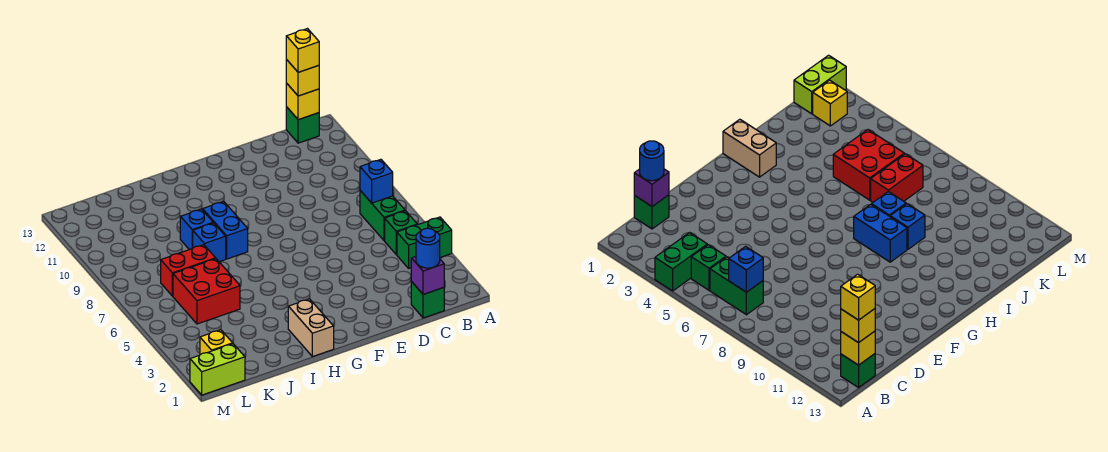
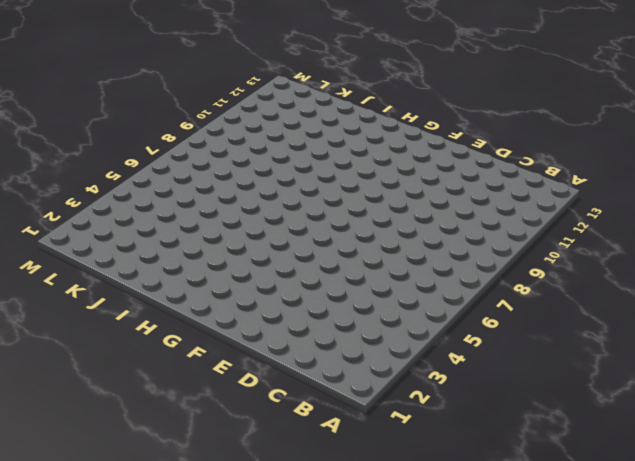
none -> green 1x2 brick [397,217,452,268]
none -> green 1x1 brick [385,211,417,255]
none -> green 1x2 brick [360,191,405,241]

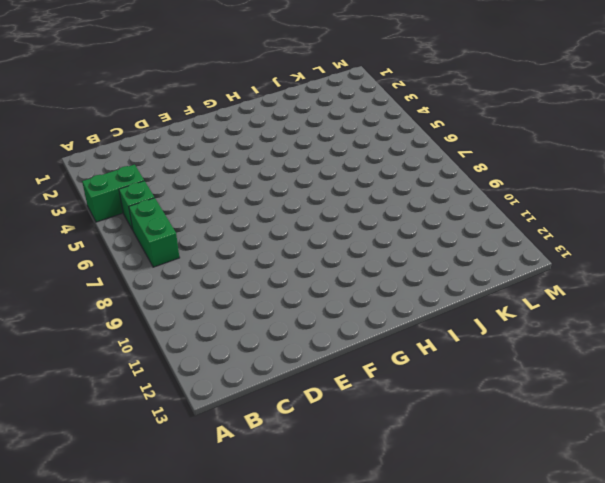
none -> green 1x1 brick [286,107,319,143]
none -> green 1x1 brick [411,282,444,318]
none -> tan 1x2 brick [288,299,334,357]

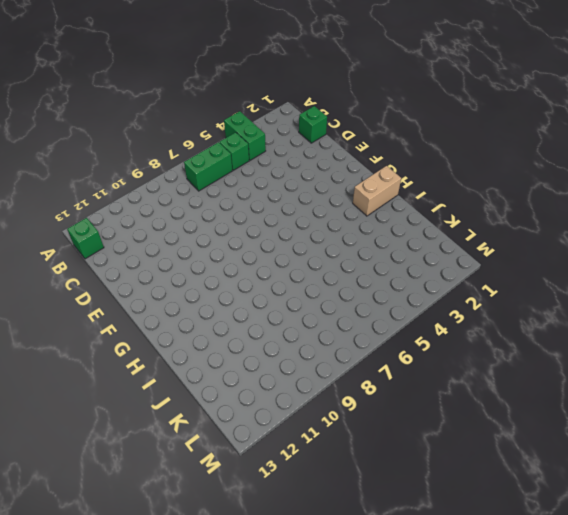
none -> blue 1x2 brick [203,201,248,259]
none -> blue 1x1 brick [193,223,226,262]
none -> blue 1x1 brick [180,209,213,250]

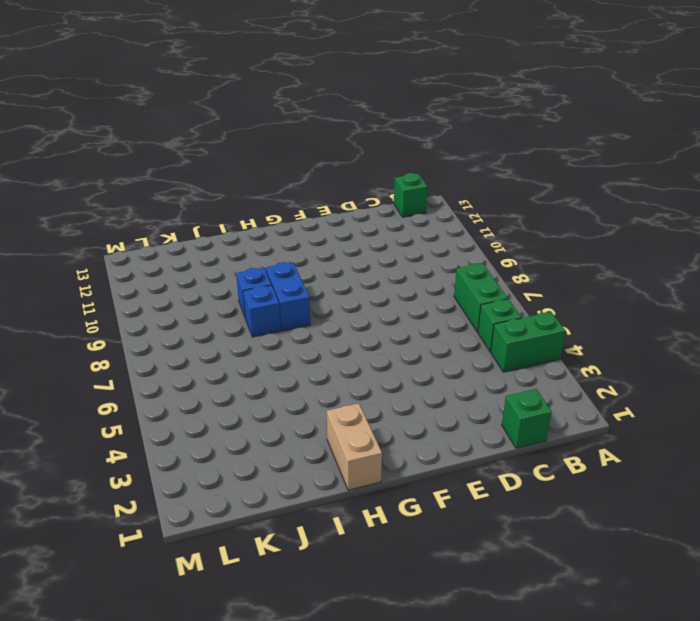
none -> red 2x2 brick [173,259,240,324]
none -> red 1x2 brick [161,245,216,296]
none -> lime 1x2 brick [190,344,245,395]

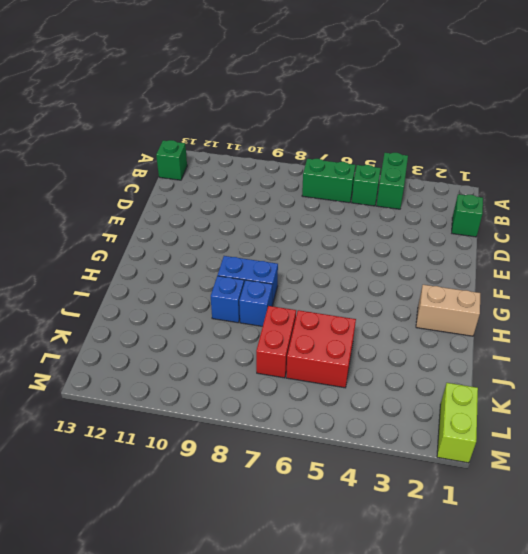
none -> yellow 1x1 brick [200,330,233,355]
none -> blue 1x1 brick [360,159,393,203]
none -> yellow 1x1 brick [286,83,319,120]

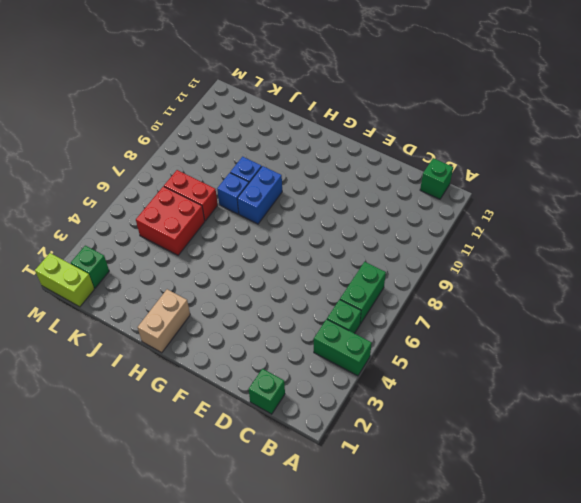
green 1x1 brick [71,246,109,288] -> yellow 1x1 brick [200,330,233,355]
none -> blue 1x1 brick [360,159,393,203]
none -> yellow 1x1 brick [286,83,319,120]
none -> purple 1x1 brick [411,256,444,295]

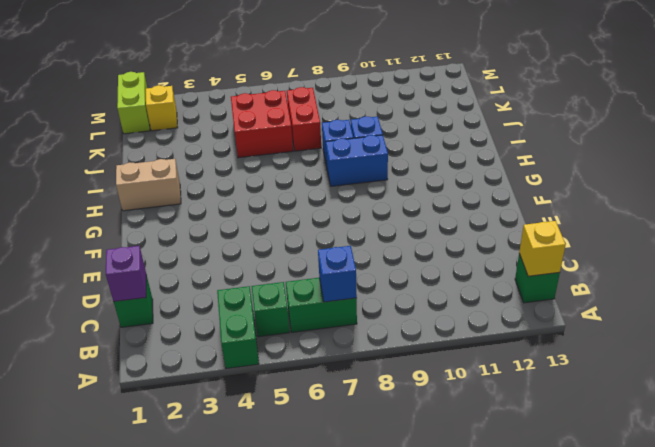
none -> yellow 1x1 brick [286,60,319,96]
none -> blue 1x1 round brick [416,228,440,268]
none -> yellow 1x1 brick [286,29,319,72]

